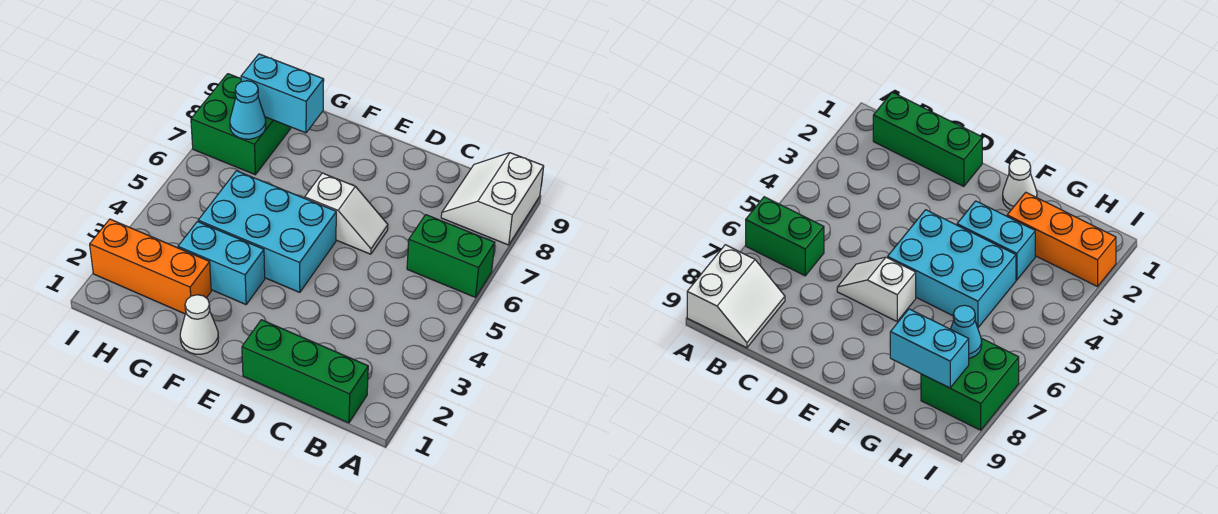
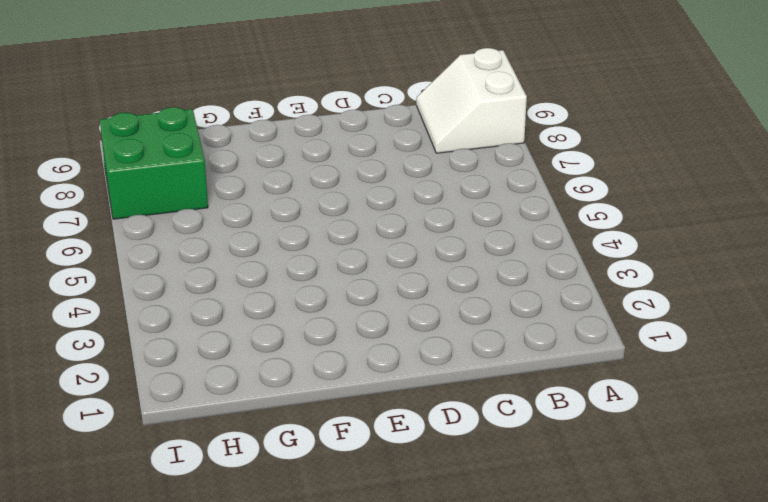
none -> green 1x2 brick [407,215,495,297]
none -> green 1x3 brick [242,320,368,423]

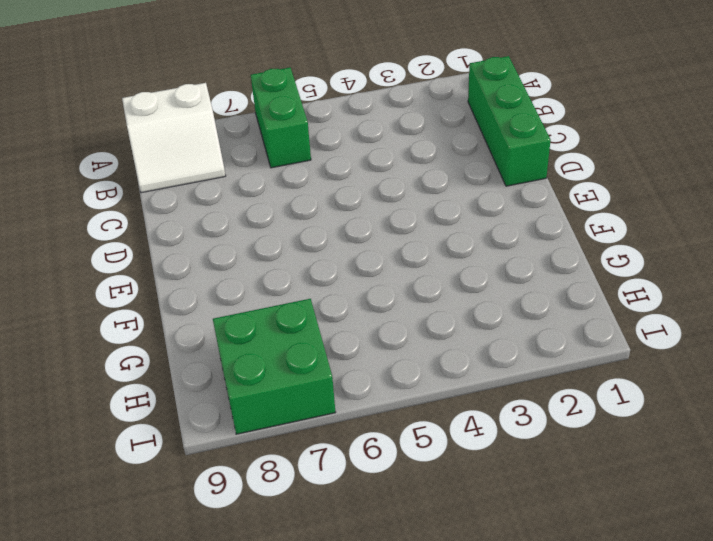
none -> white 1x2 slope [305,173,388,254]
none -> cyan 2x3 brick [198,171,336,292]

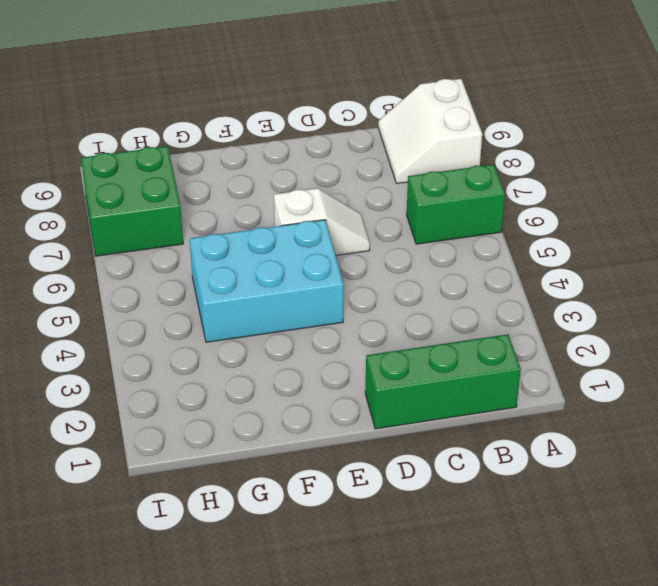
none -> white 1x1 cone [180,295,218,354]
none -> cyan 1x2 brick [178,222,265,304]

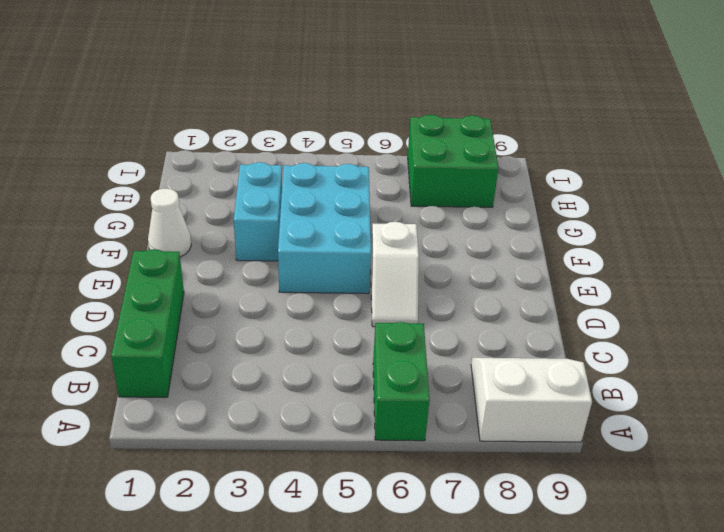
none -> orange 1x3 brick [90,219,211,314]
none -> cyan 1x2 brick [241,54,324,133]

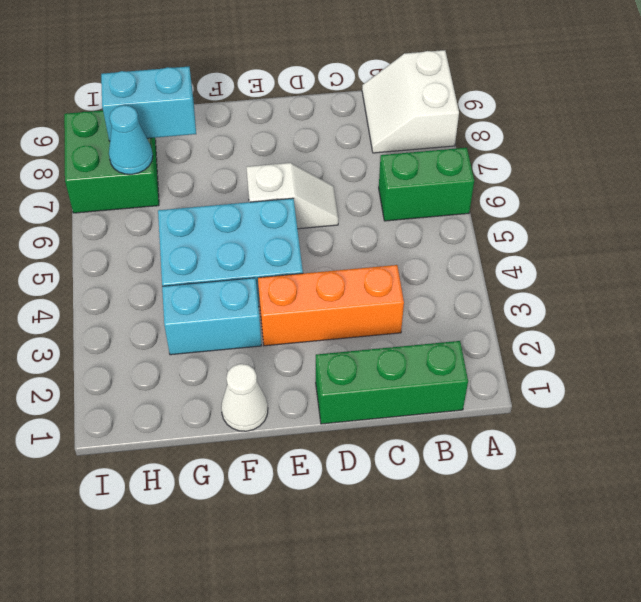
orange 1x3 brick [258,265,404,346] -> orange 1x3 brick moved to [90,219,211,314]

